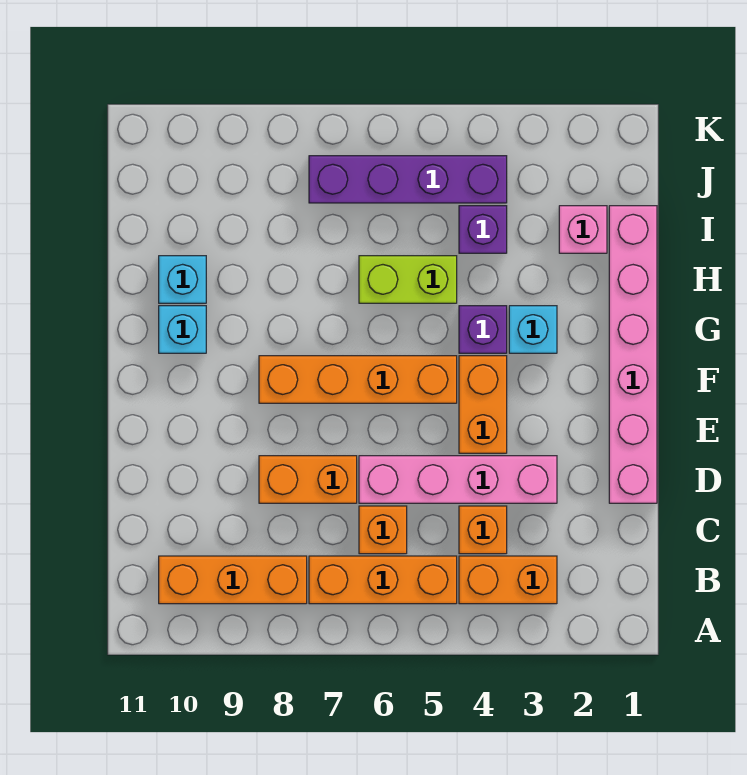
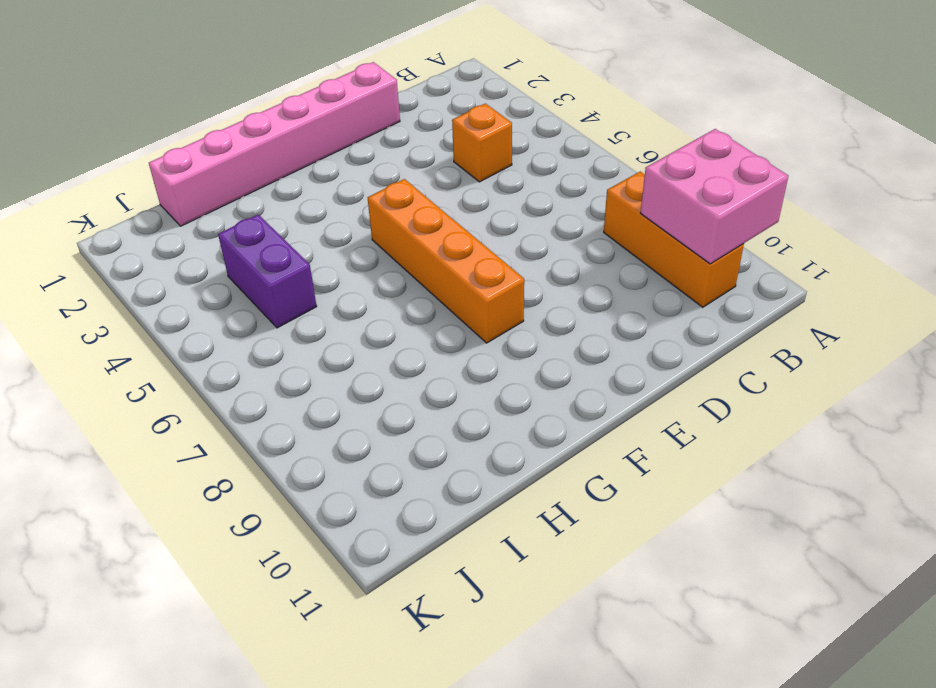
pink 2x2 brick [641,129,788,264] -> none
purple 1x2 brick [218,215,317,328] -> purple 1x1 brick [459,206,507,253]
none -> orange 1x2 brick [459,556,557,604]
none -> orange 1x3 brick [309,556,457,604]
none -> orange 1x1 brick [359,506,407,554]

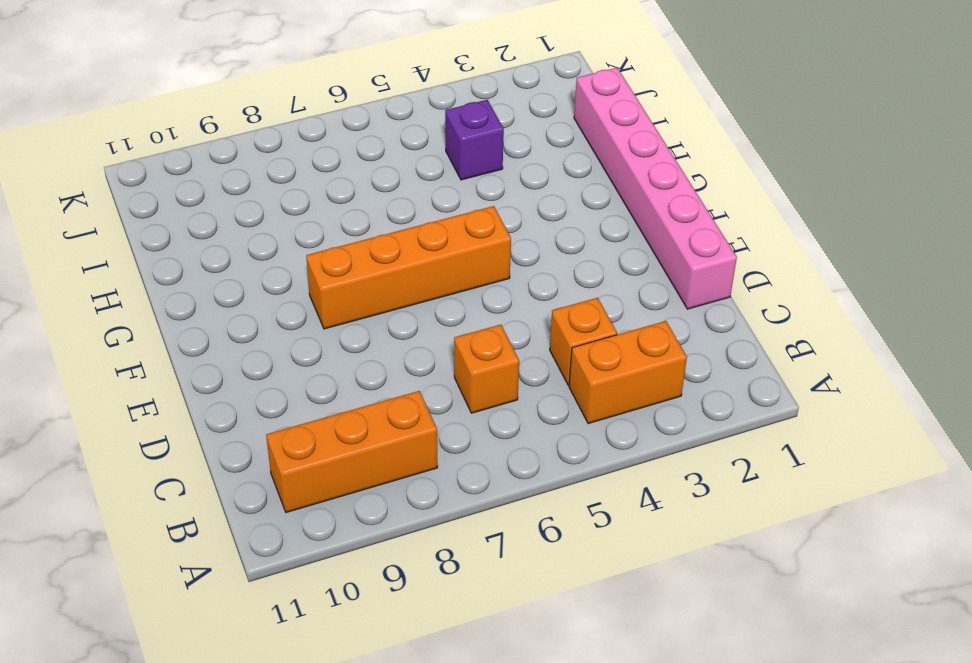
none -> orange 1x3 brick [309,556,457,604]
none -> pink 1x4 brick [359,456,557,503]
none -> orange 1x2 brick [259,456,357,503]

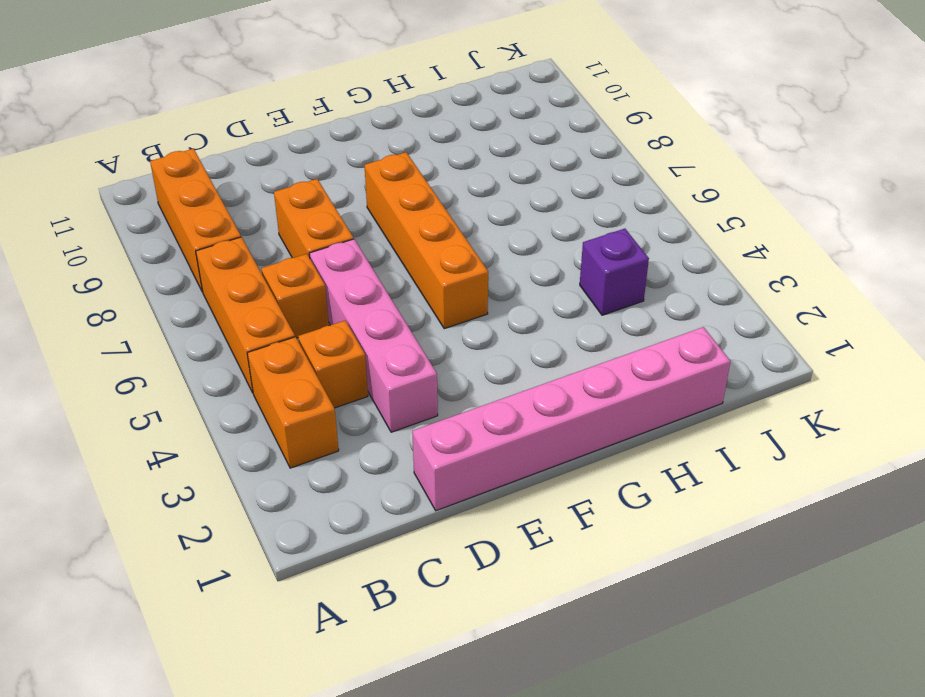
none -> orange 1x2 brick [459,356,507,453]
none -> cyan 1x1 brick [509,306,557,353]
none -> purple 1x1 brick [459,306,507,353]

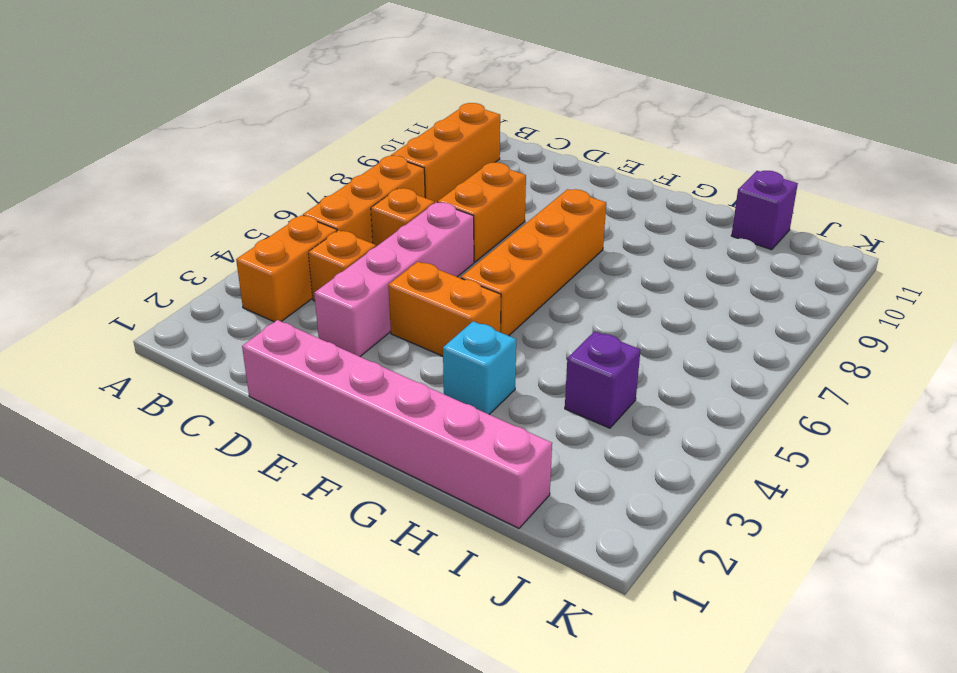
purple 1x1 brick [731,171,798,250] -> purple 1x1 brick moved to [459,306,507,353]
none -> cyan 1x1 brick [159,306,206,353]
none -> lime 1x2 brick [359,256,457,303]
none -> cyan 1x1 brick [159,256,206,303]

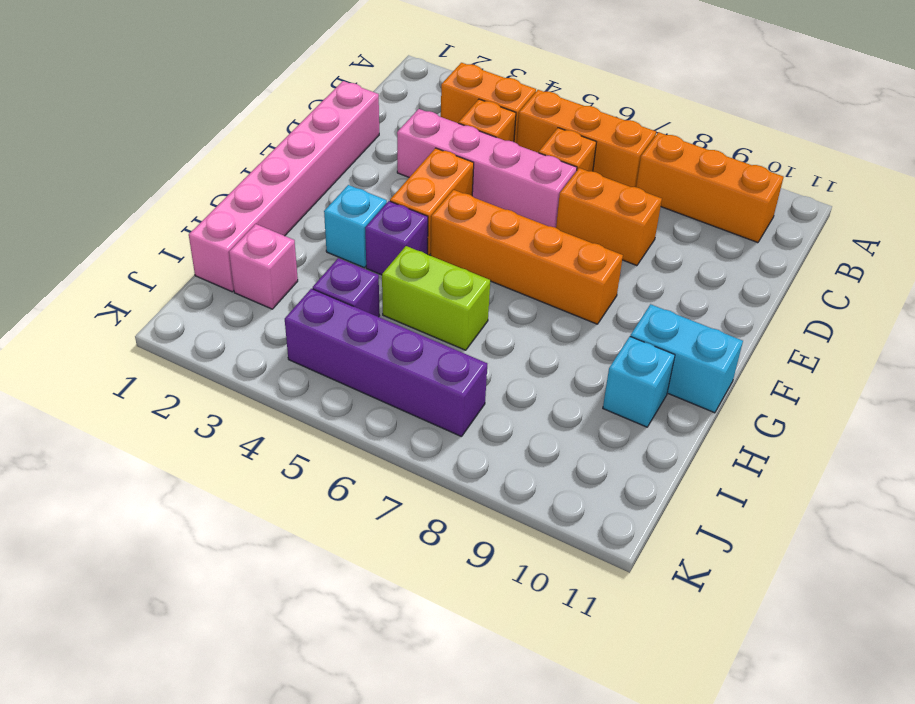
cyan 1x2 brick [630,304,743,413] -> cyan 1x1 brick [159,306,206,353]

